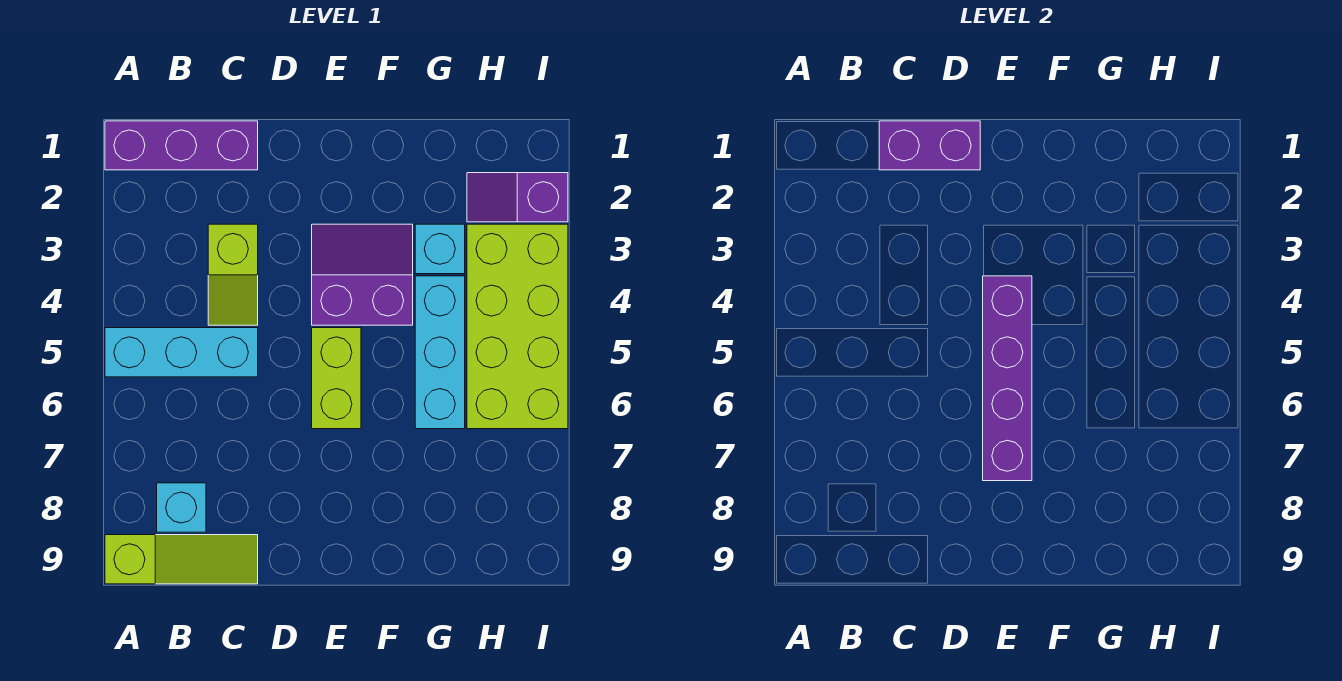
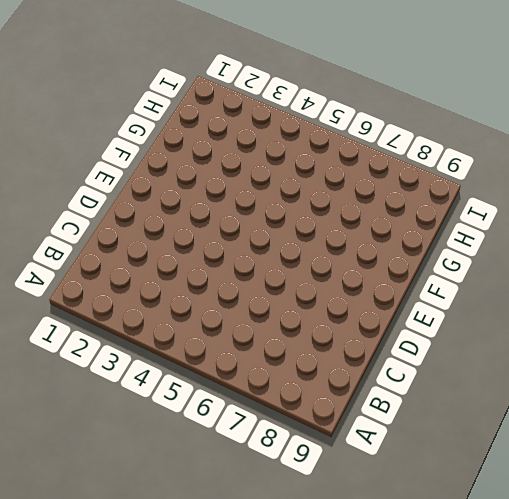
none -> purple 1x3 brick [105,121,258,170]
none -> cyan 1x3 brick [105,328,258,377]
none -> lime 1x3 slope [105,535,258,584]

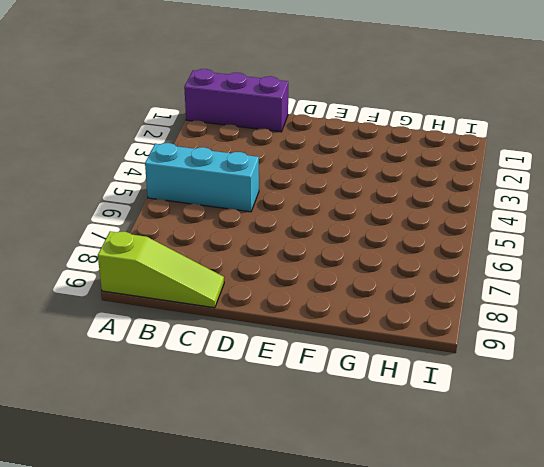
none -> cyan 1x1 brick [157,483,206,532]
none -> lime 1x2 slope [208,224,258,325]
none -> purple 2x2 slope [312,224,413,325]

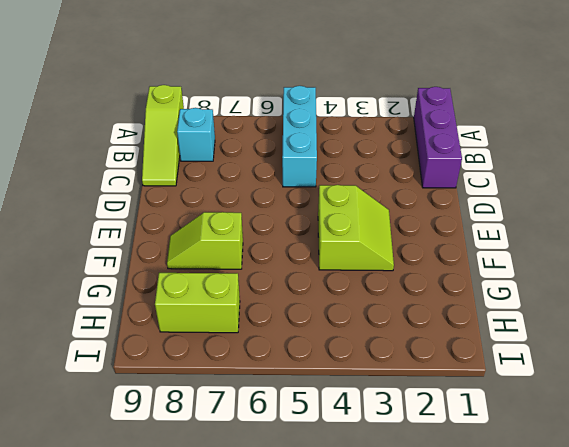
lime 2x2 slope [318,185,394,271] -> purple 2x2 slope [312,224,413,325]
lime 1x2 slope [167,212,243,269] -> lime 1x2 slope moved to [208,224,258,325]
lime 1x2 brick [155,273,240,333] -> lime 1x2 brick moved to [312,328,361,429]
none -> cyan 1x1 brick [415,224,465,274]
none -> cyan 1x3 brick [415,276,465,429]
none -> purple 1x2 slope [467,173,568,222]

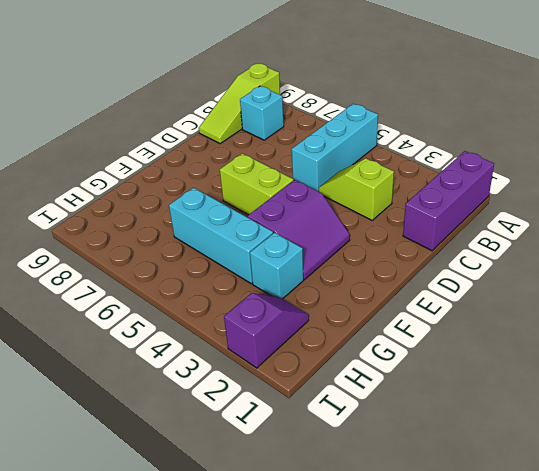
none -> lime 2x4 brick [467,224,568,429]
none -> purple 1x2 brick [879,121,980,170]
none -> purple 1x4 brick [983,276,1032,481]

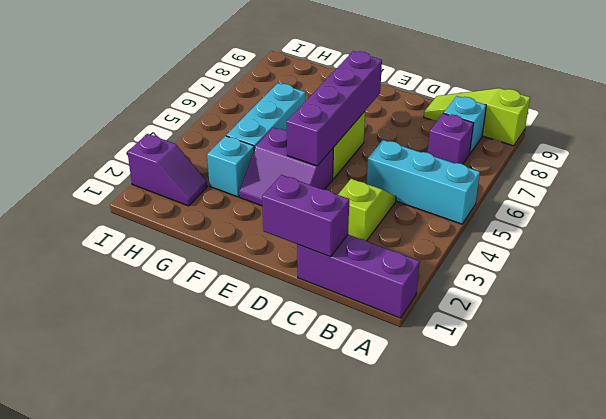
purple 1x1 brick [428,113,474,164] -> none
none -> lime 2x4 brick [467,224,568,429]

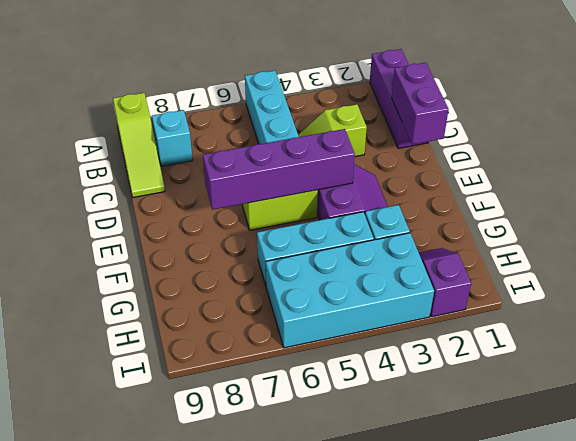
cyan 2x4 brick [266,233,434,348] -> lime 2x4 brick [467,224,568,429]

